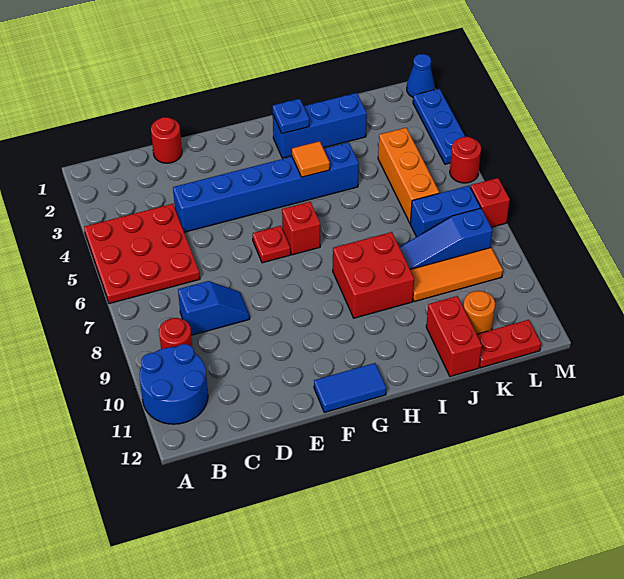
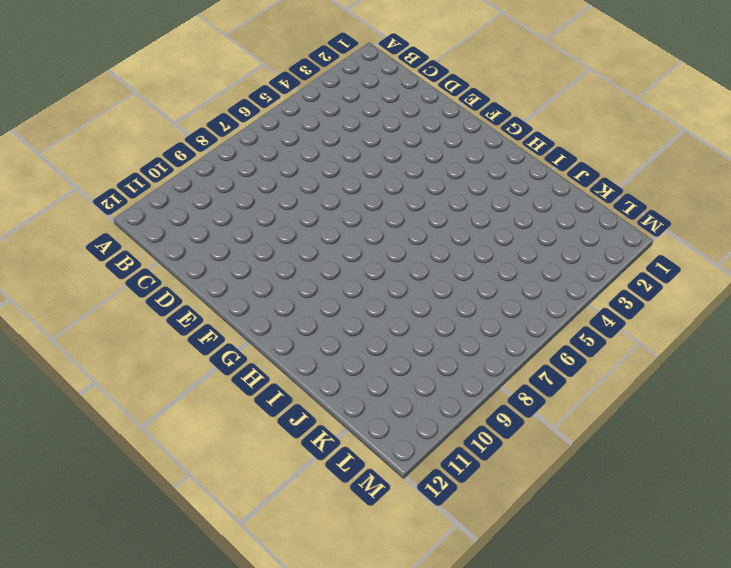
none -> red 3x3 plate [84,204,200,304]
none -> blue 2x2 round brick [139,344,208,424]
none -> red 1x1 round brick [159,318,192,349]

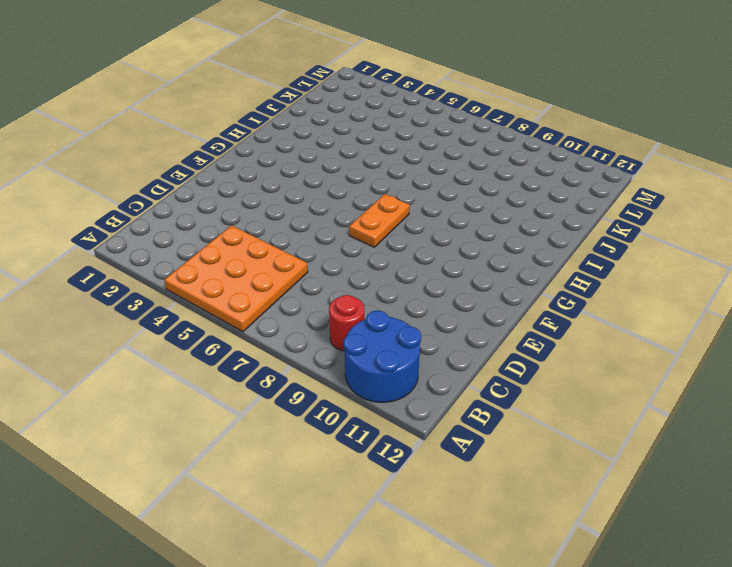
orange 3x3 plate [164,225,308,332] -> red 3x3 plate [84,204,200,304]
orange 1x2 plate [349,194,410,247] -> none
none -> blue 1x2 slope [178,281,250,335]
none -> red 1x1 round brick [151,117,182,163]
none -> blue 1x6 brick [173,142,359,232]

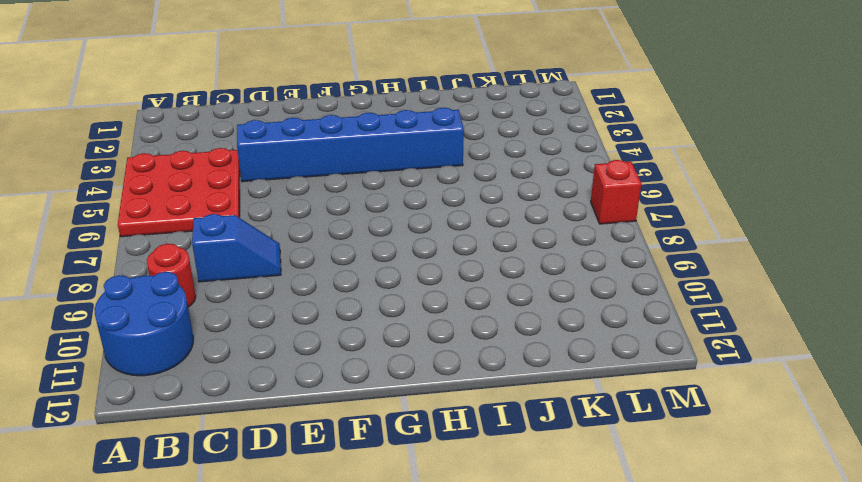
none -> red 1x1 round brick [151,117,182,163]
none -> red 1x1 plate [253,226,291,263]
none -> blue 1x2 tile [314,363,386,412]

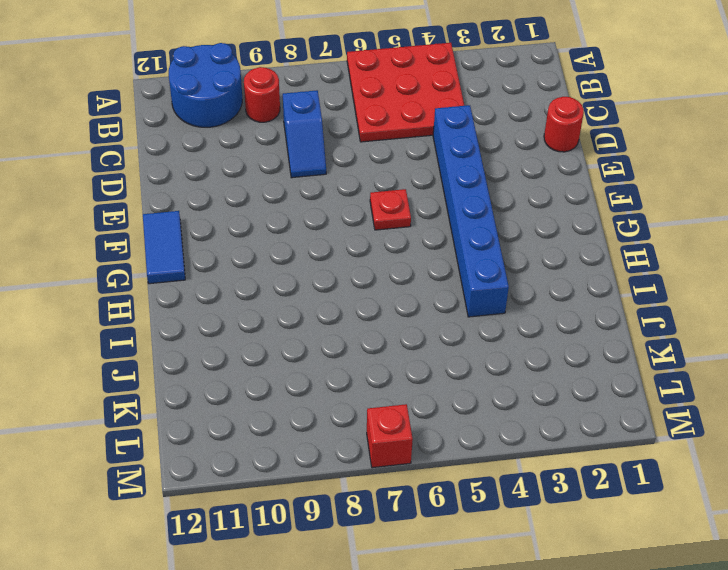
none -> red 1x1 brick [282,202,320,255]
none -> blue 1x3 brick [273,93,367,158]
none -> red 2x2 brick [333,232,414,318]

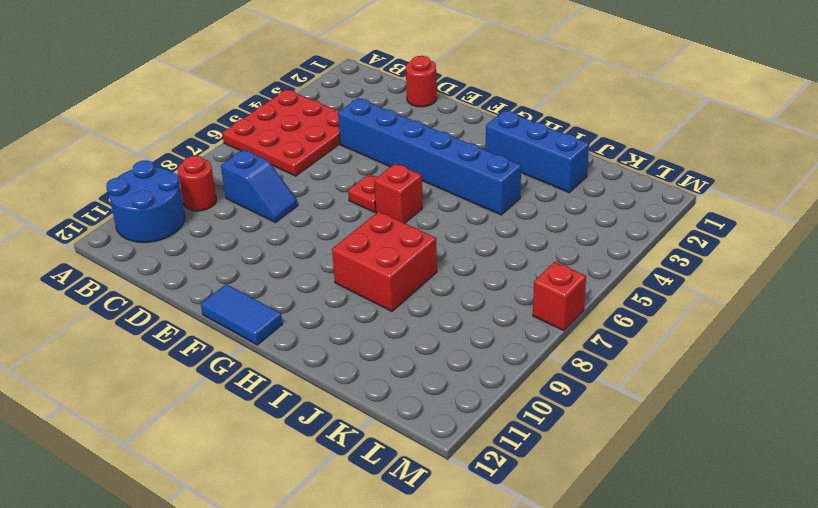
none -> blue 1x3 slope [400,208,493,269]
none -> orange 1x3 tile [410,248,503,302]
none -> red 1x2 brick [426,296,482,376]

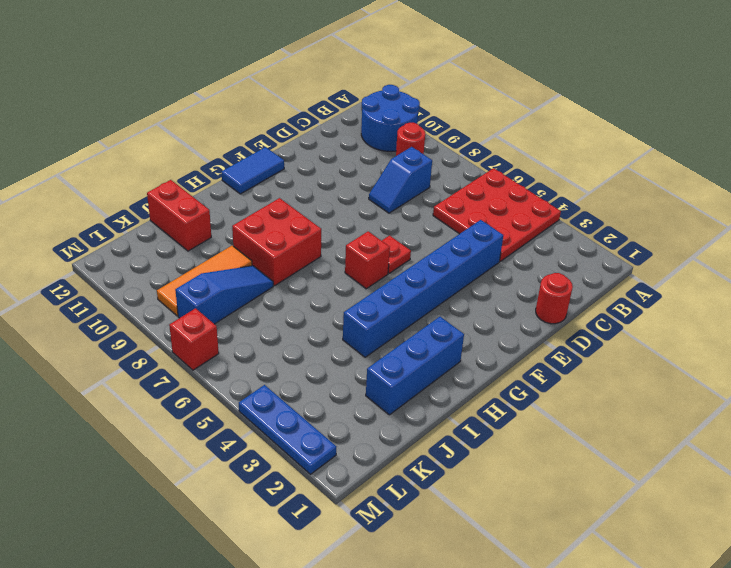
none -> orange 1x3 brick [378,128,439,223]
none -> blue 1x2 brick [410,186,481,237]
none -> orange 1x1 round brick [463,291,495,334]

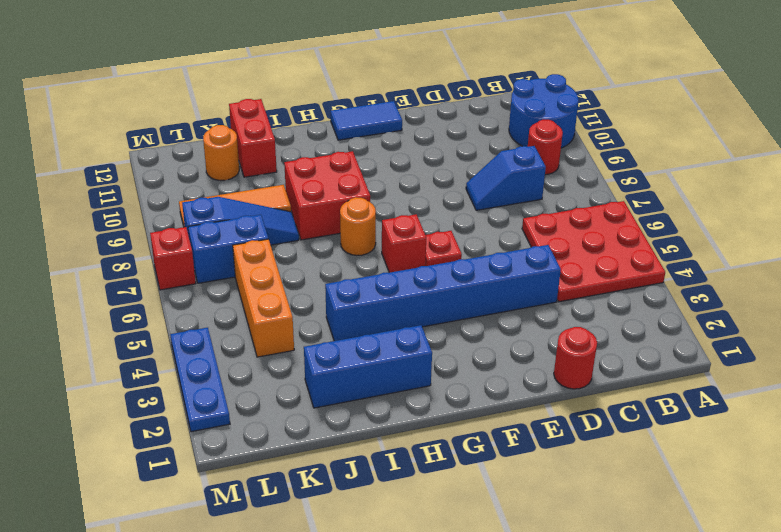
orange 1x1 round brick [340,197,376,255] -> none
none -> red 1x2 plate [477,320,541,368]
none -> blue 1x1 cone [407,54,435,97]
none -> red 1x1 round brick [450,137,481,183]

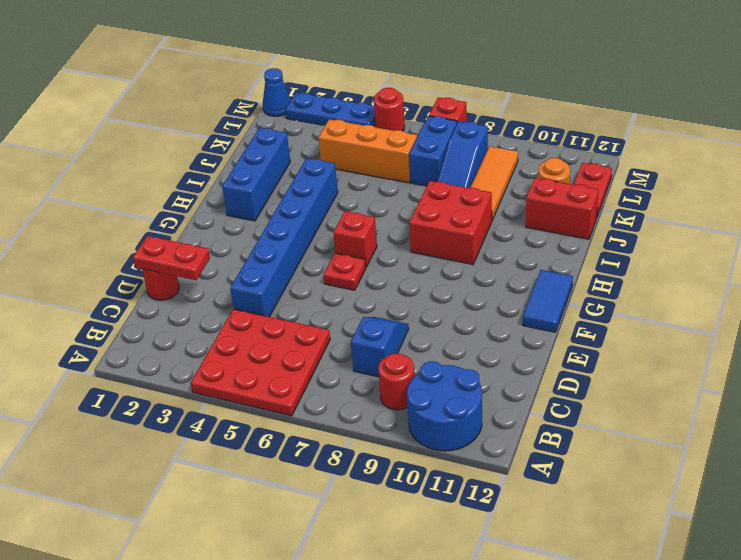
red 1x2 plate [133,236,210,280] -> none
none -> blue 1x1 plate [273,99,309,134]
none -> orange 1x1 tile [292,141,330,177]

